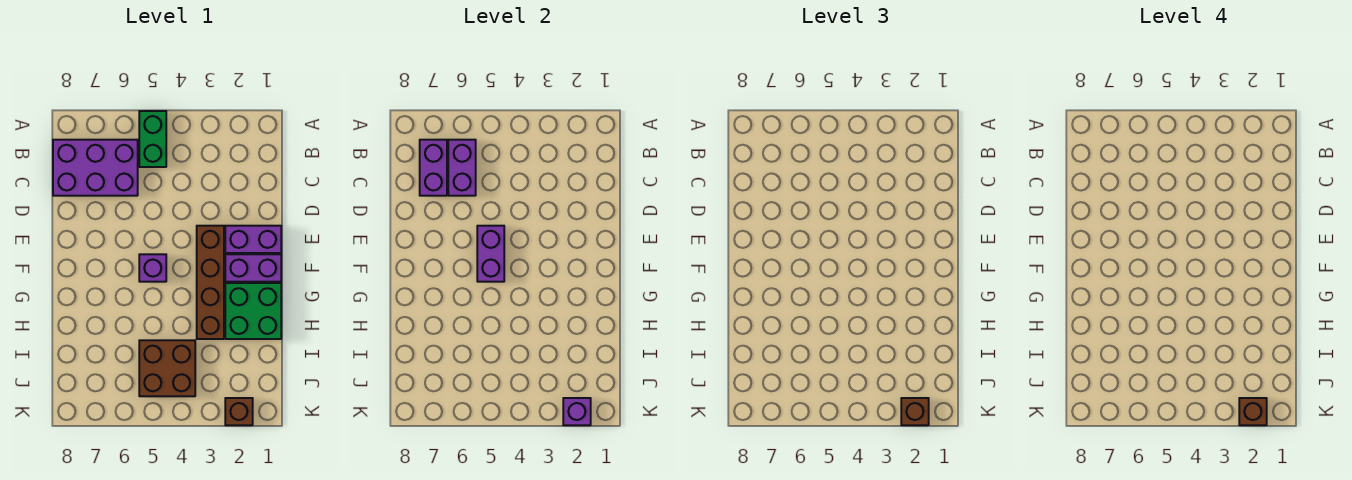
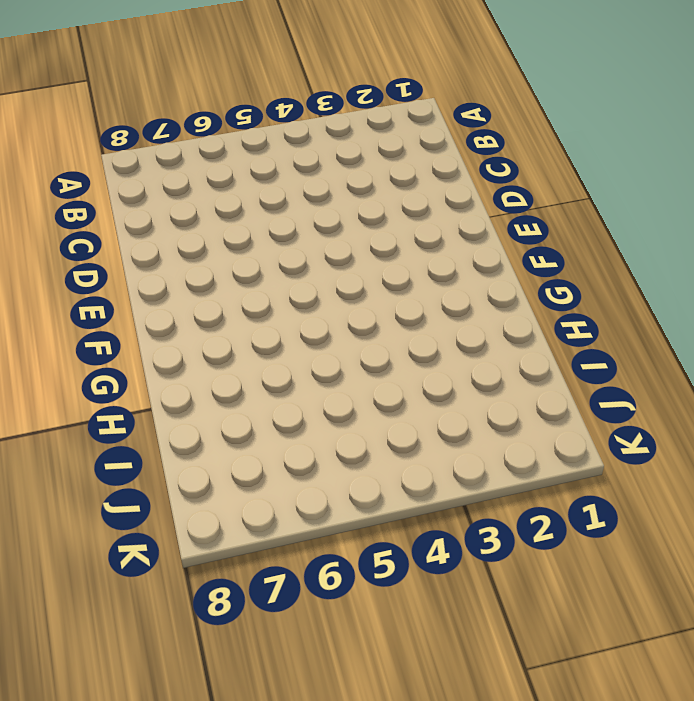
none -> green 1x2 brick [139,111,166,167]
none -> purple 2x3 brick [53,140,138,196]
none -> purple 1x2 brick [225,226,281,253]

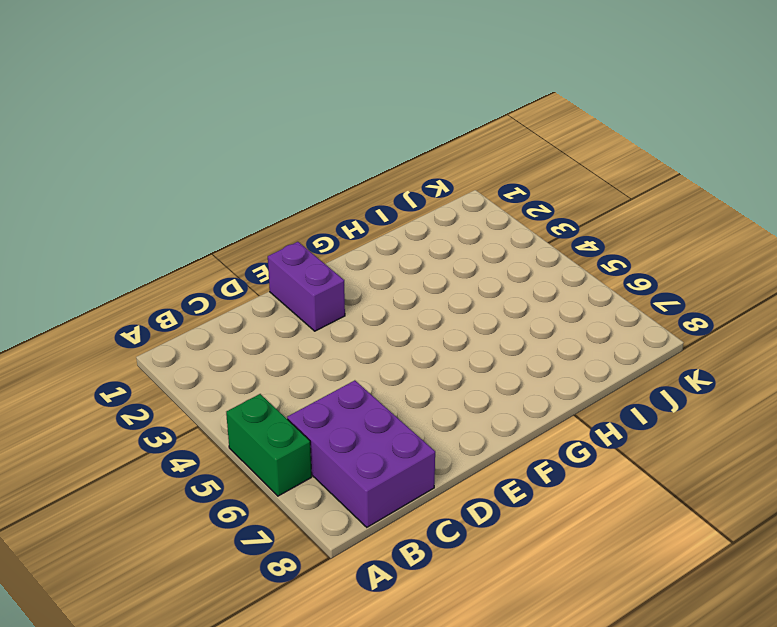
green 1x2 brick [226,394,312,496] -> green 1x2 brick turned to [139,111,166,167]
none -> brown 1x4 brick [197,226,224,339]
none -> purple 1x2 brick [225,254,281,282]
none -> purple 1x1 brick [139,254,166,282]

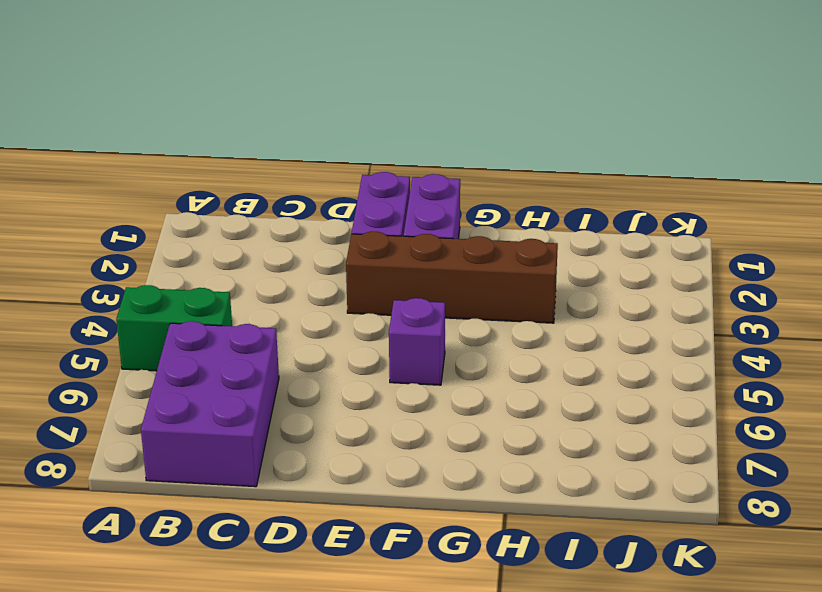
none -> green 2x2 brick [225,283,281,339]
none -> brown 2x2 brick [139,340,195,396]
none -> brown 1x1 brick [225,398,253,425]

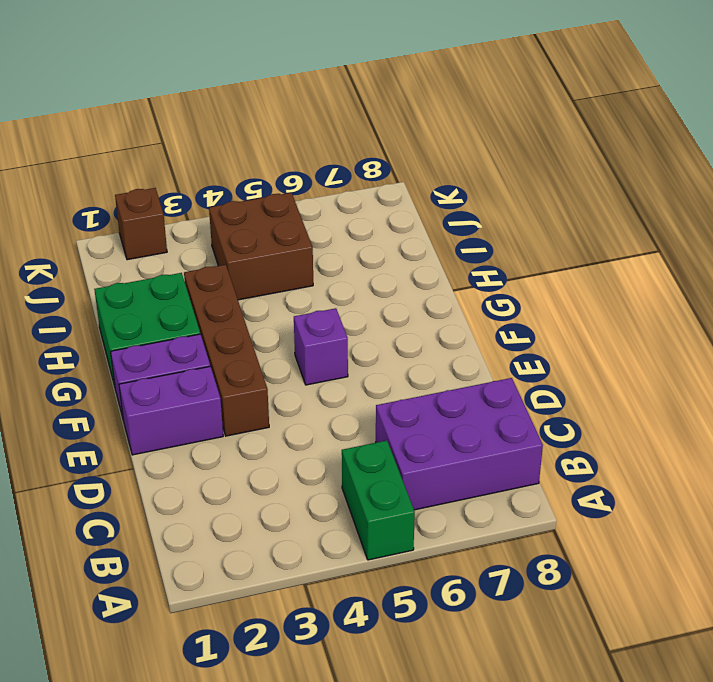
none -> purple 1x2 brick [448,140,476,196]
none -> purple 1x2 brick [420,140,447,196]
none -> purple 1x2 brick [477,226,504,282]

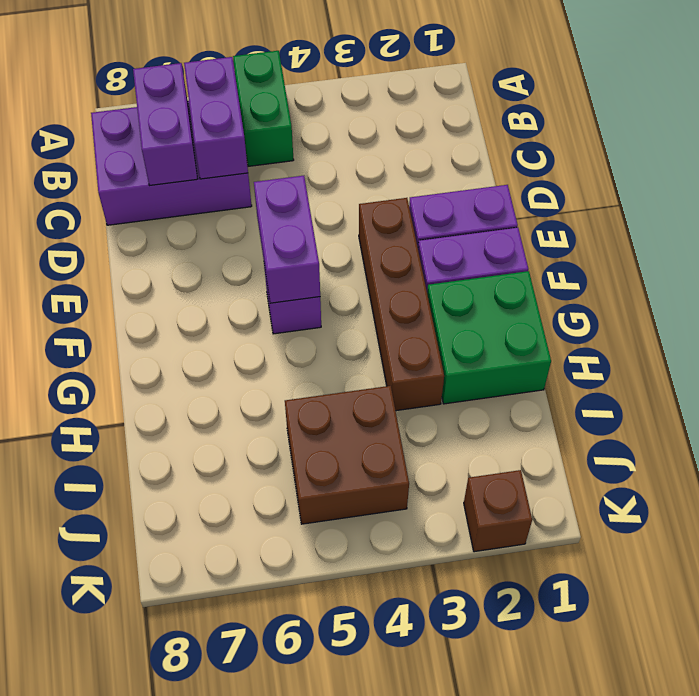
none -> purple 1x1 brick [563,398,591,425]
none -> brown 1x1 brick [901,398,929,425]
none -> brown 1x1 brick [1239,398,1267,425]

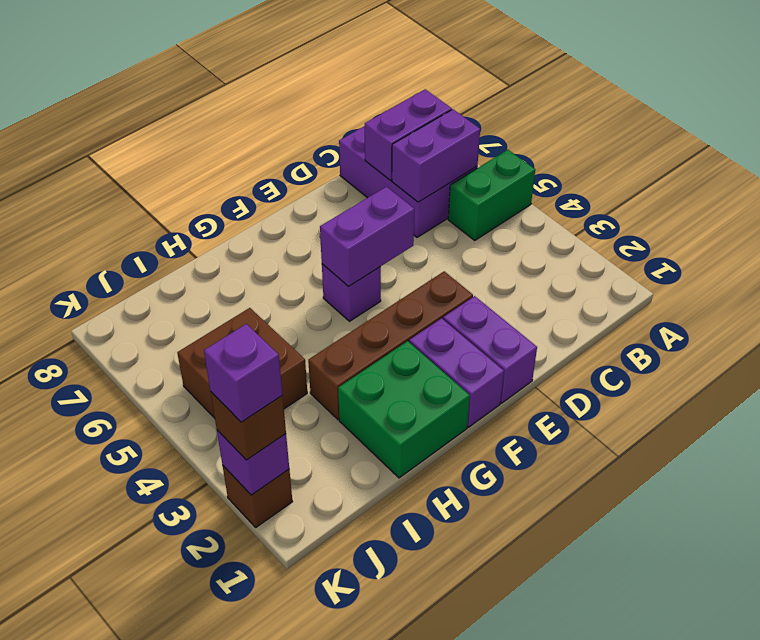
purple 1x1 brick [204,324,282,422] -> brown 1x1 brick [1239,398,1267,425]

